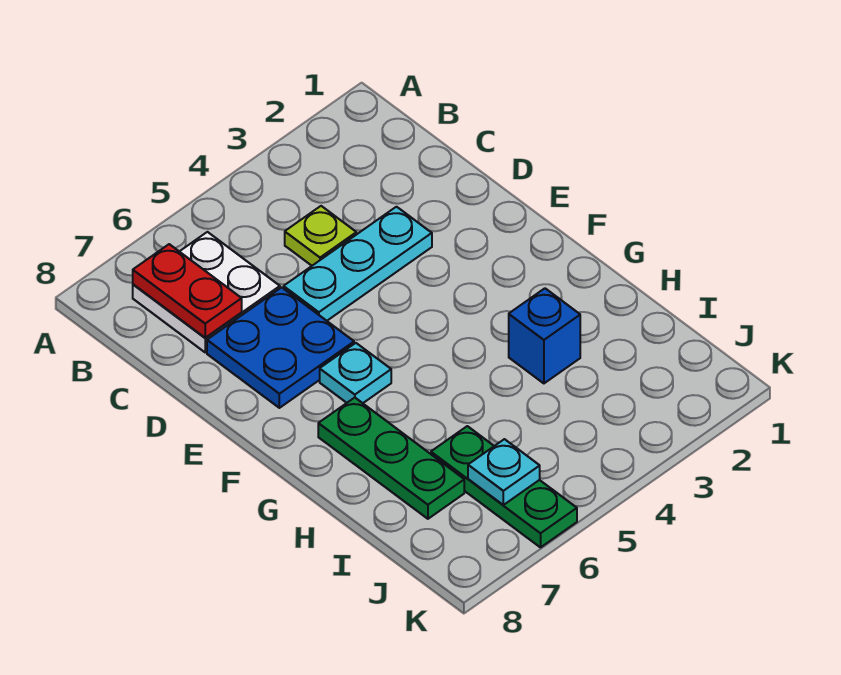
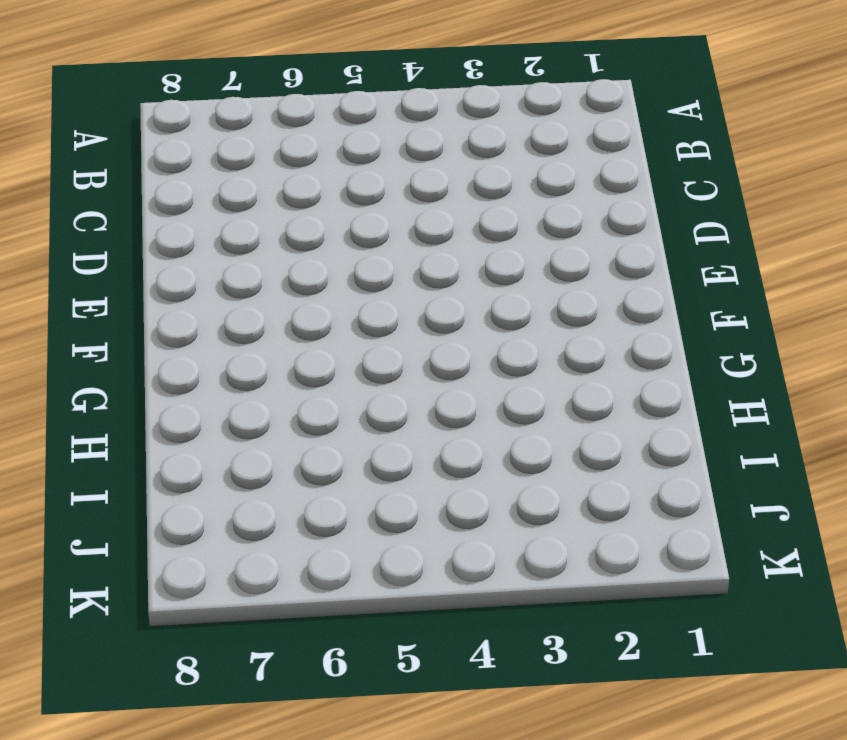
none -> white 2x2 plate [133,232,280,352]
none -> lime 1x1 plate [285,206,356,266]

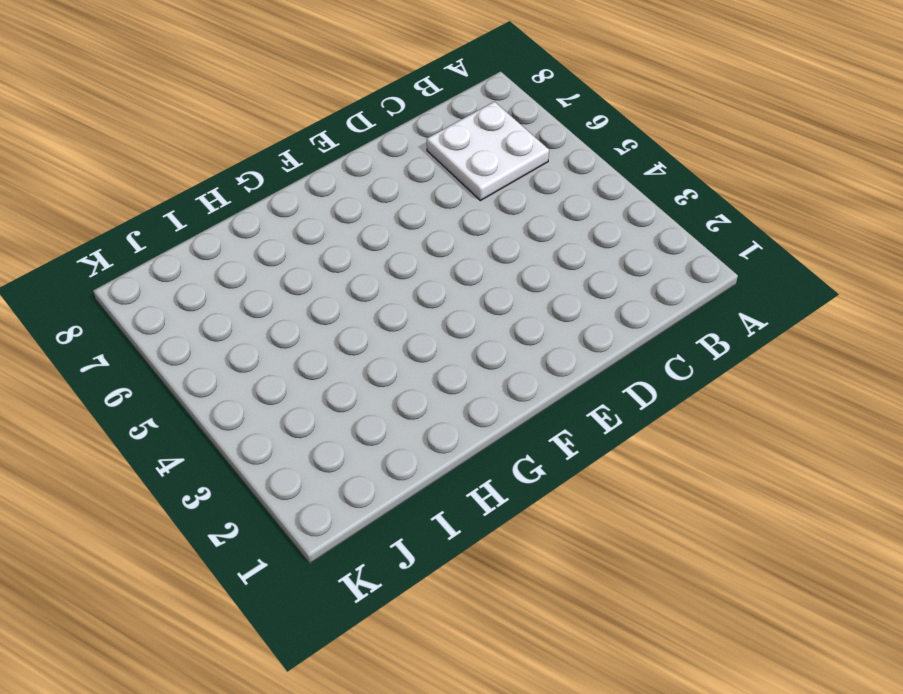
none -> lime 1x1 plate [285,206,356,266]
none -> cyan 1x3 plate [284,207,432,321]

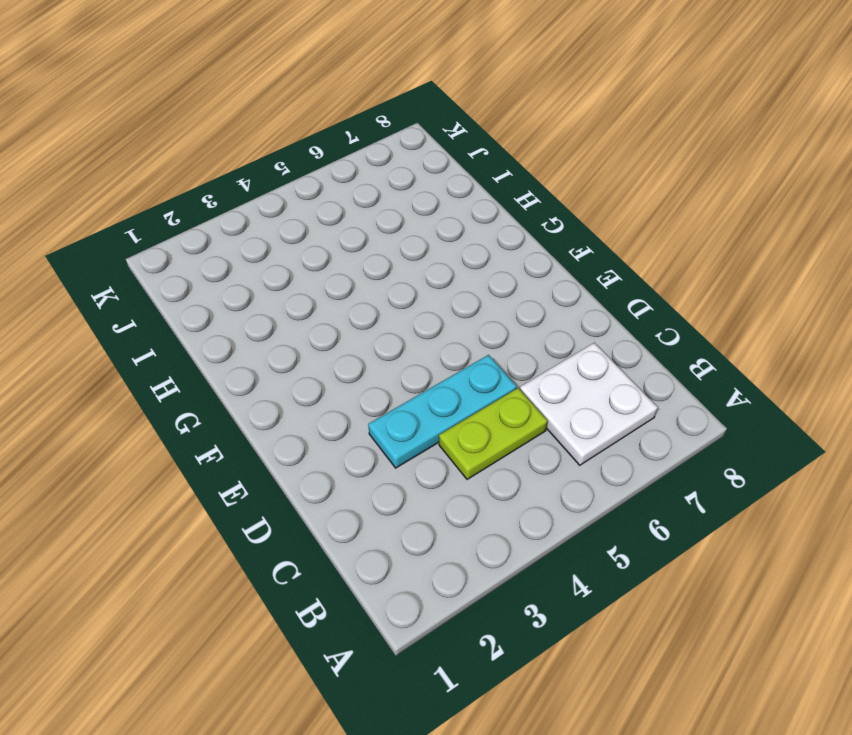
lime 1x2 plate [439,388,548,479] -> lime 1x1 plate [285,206,356,266]
none -> blue 2x2 plate [207,287,354,408]
none -> cyan 1x1 plate [320,343,391,403]

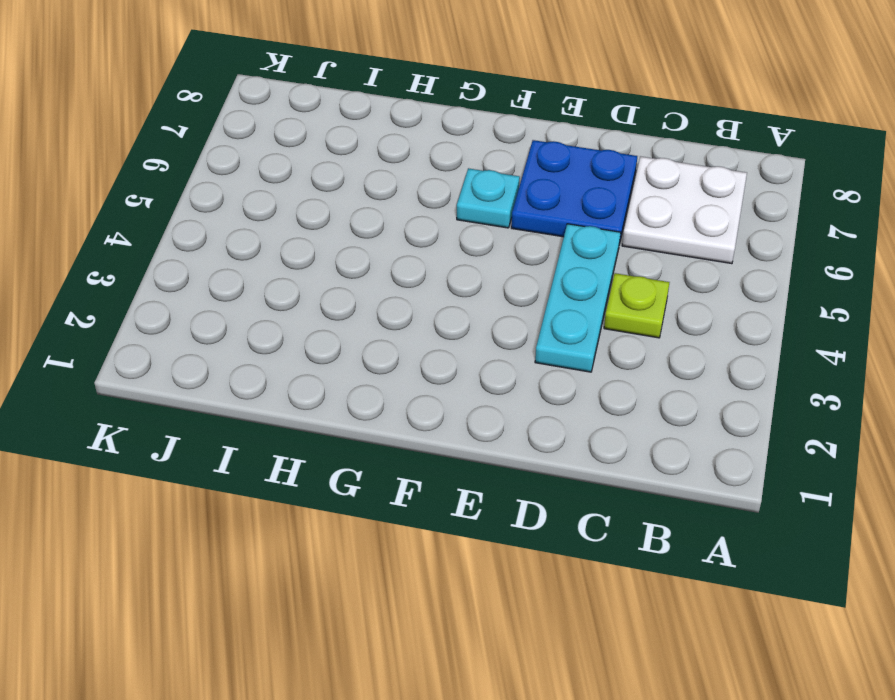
none -> green 1x3 plate [318,398,464,519]
none -> blue 1x1 brick [509,288,580,383]

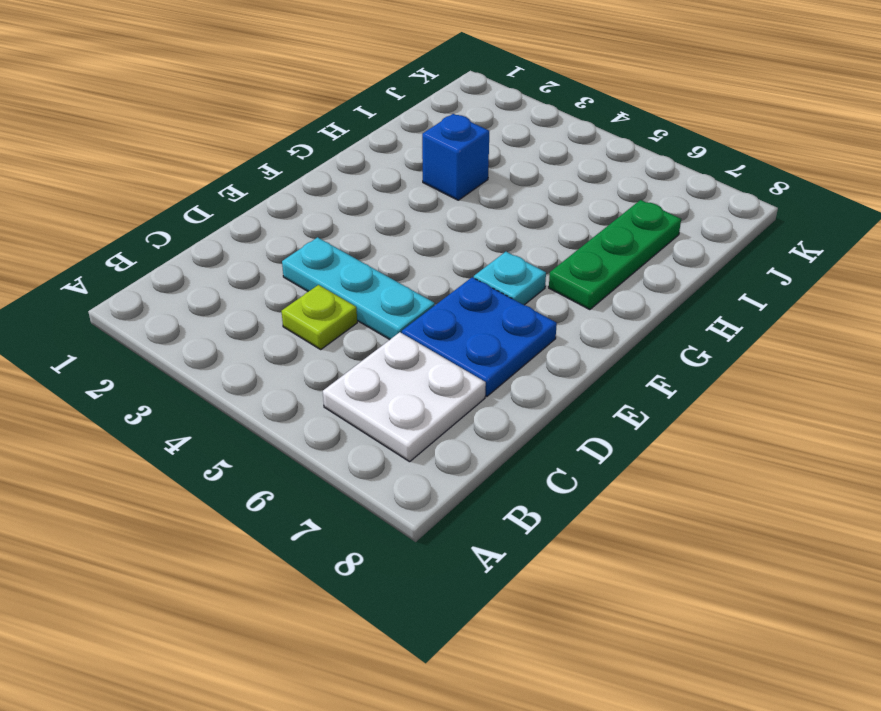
none -> green 1x3 plate [431,426,577,547]
none -> red 1x2 plate [133,244,242,338]

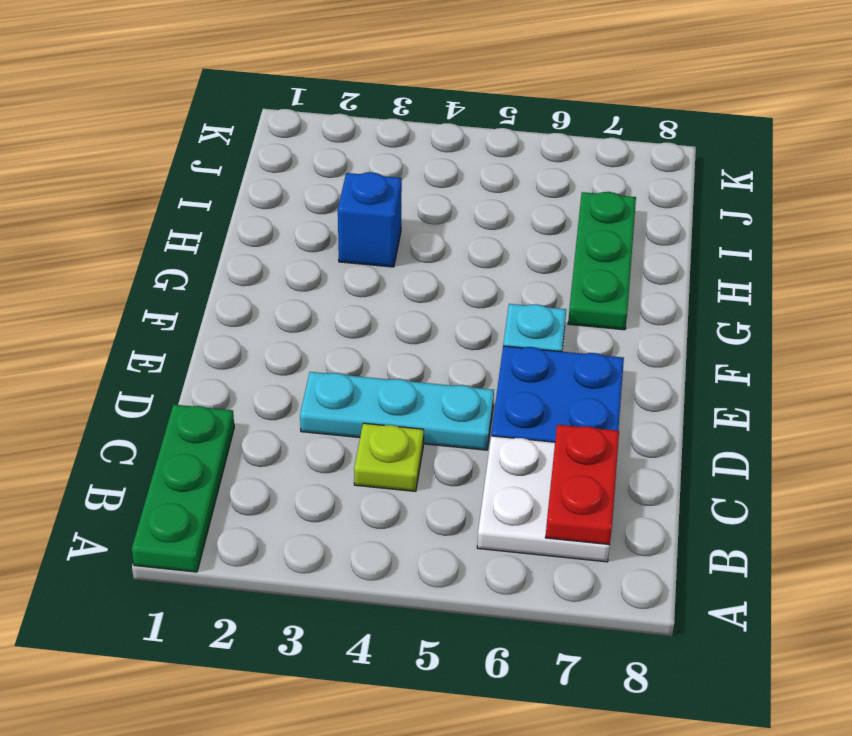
green 1x3 plate [132,404,234,572] -> green 1x3 plate moved to [431,426,577,547]
none -> cyan 1x1 plate [468,439,540,505]

